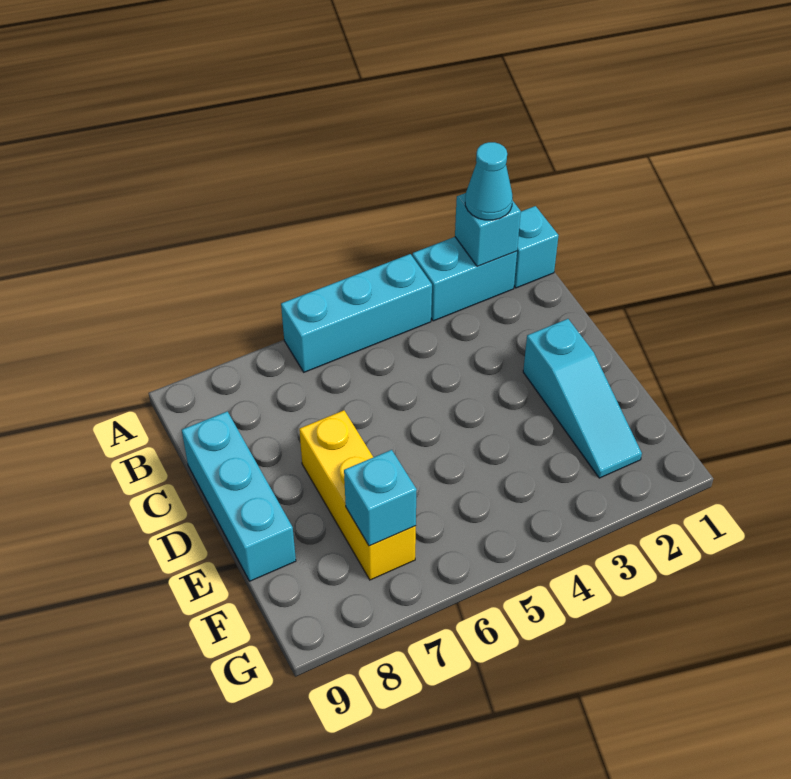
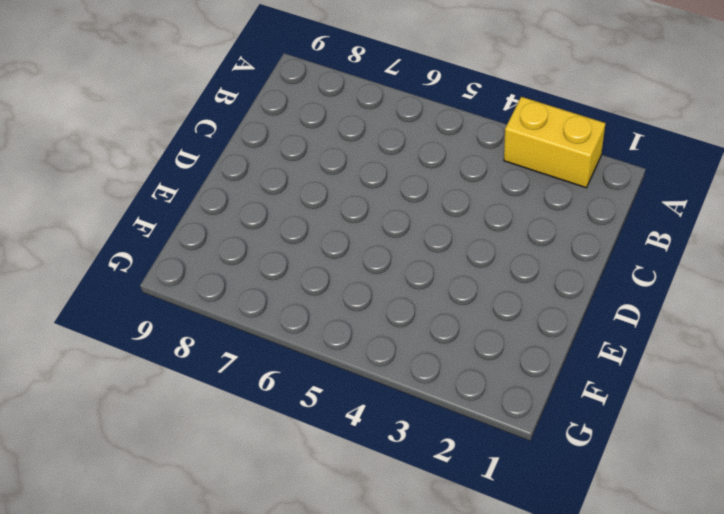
yellow 1x2 brick [504,97,605,188] -> cyan 1x2 brick [412,237,517,321]
none -> cyan 1x1 brick [514,206,559,288]
none -> cyan 1x3 brick [281,254,432,372]

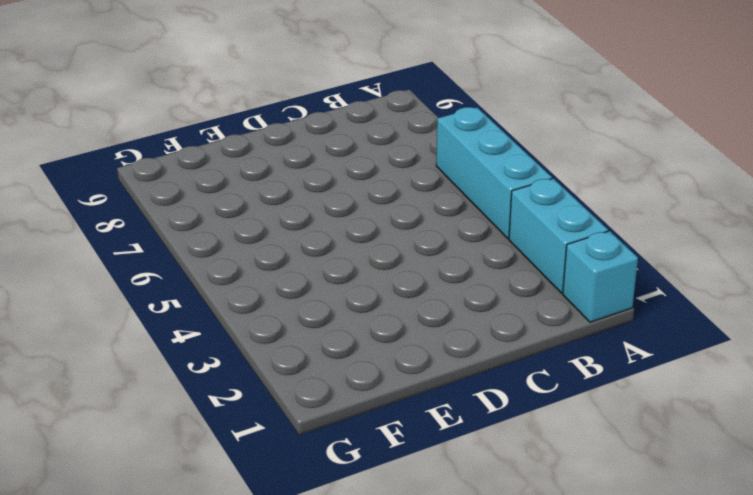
none -> cyan 1x3 brick [182,411,296,581]
none -> cyan 1x3 slope [523,319,642,478]

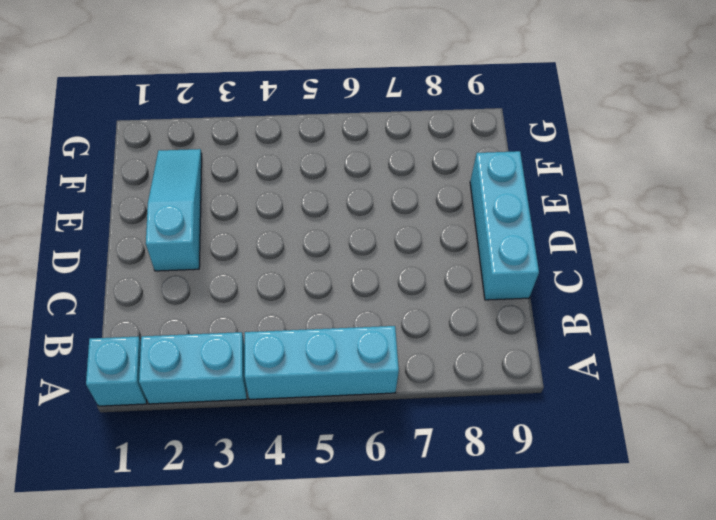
none -> yellow 1x3 brick [299,410,416,580]
none -> cyan 1x1 brick [455,193,521,267]

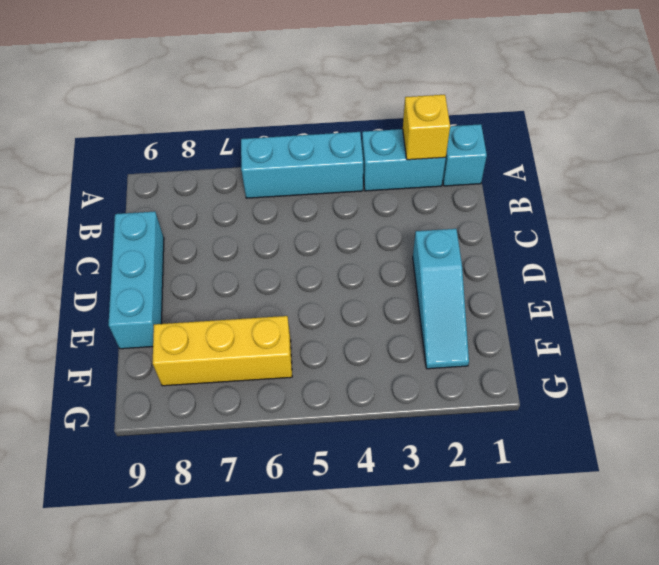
yellow 1x1 brick [403,95,450,160] -> cyan 1x1 brick [455,193,521,267]
yellow 1x3 brick [153,316,292,386] -> yellow 1x3 brick turned to [299,410,416,580]
none -> cyan 1x1 brick [344,450,417,546]
none -> cyan 1x1 cone [465,142,513,220]

